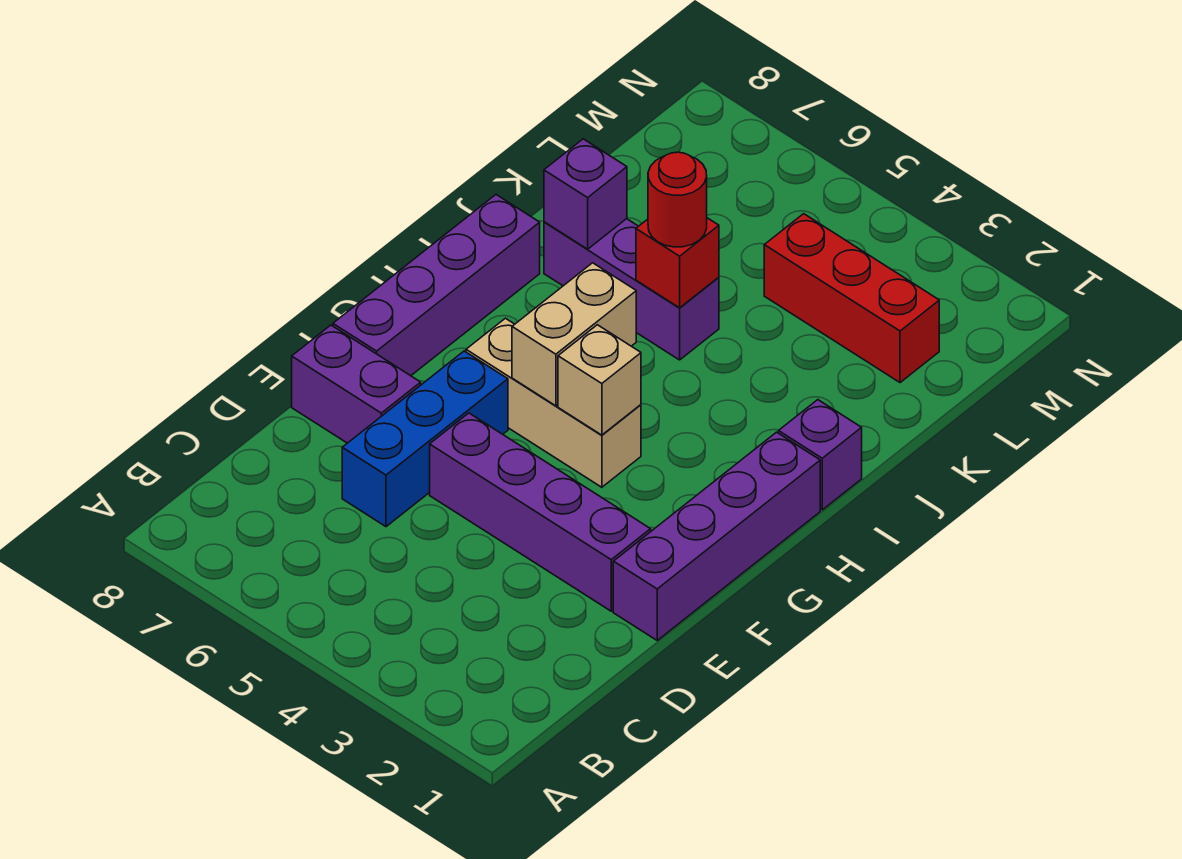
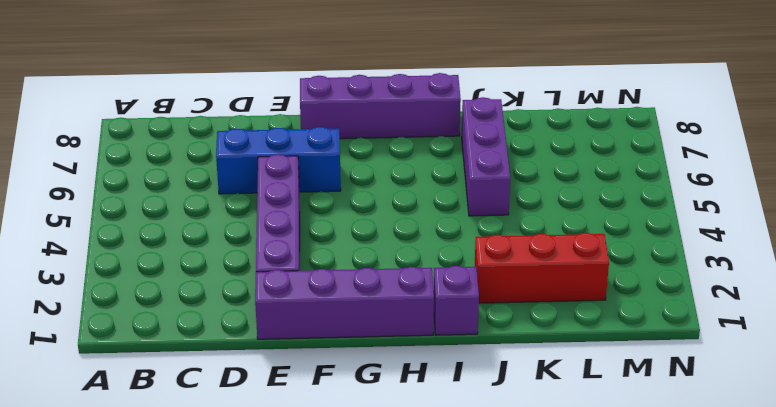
red 1x3 brick [475,233,609,303] -> red 1x3 brick turned to [764,214,939,383]
none -> purple 1x2 brick [292,325,421,443]
none -> tan 1x3 brick [466,318,641,487]
none -> tan 1x1 brick [558,325,641,435]

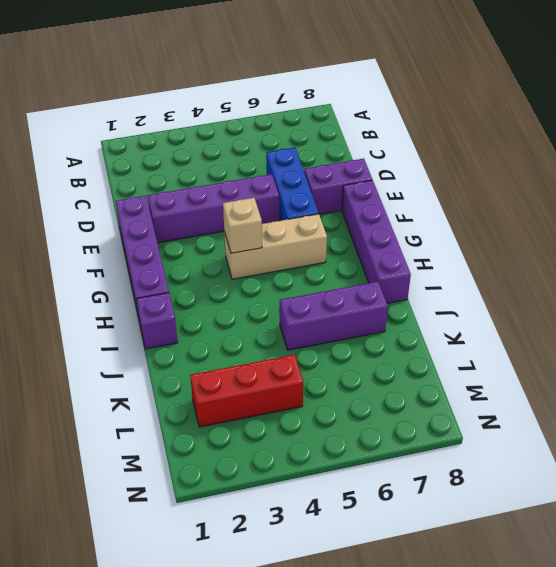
none -> tan 1x2 brick [512,263,636,406]
none -> red 1x1 brick [636,218,719,308]
none -> purple 1x1 brick [544,139,627,249]

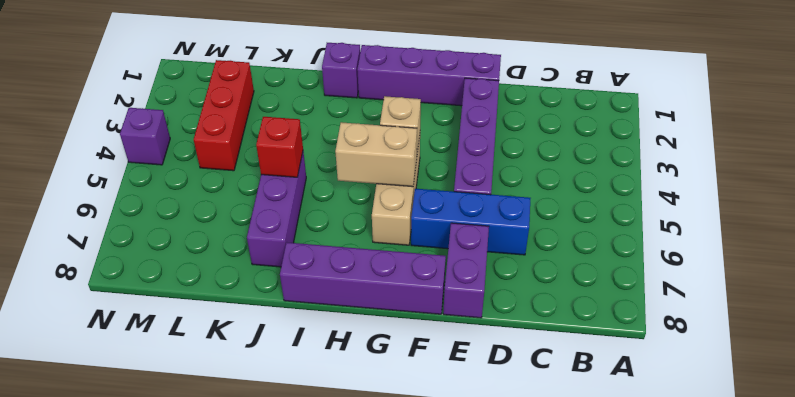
purple 1x1 brick [120,108,170,165] -> purple 1x1 brick moved to [544,139,627,249]
none -> red 1x1 round brick [648,152,707,247]

